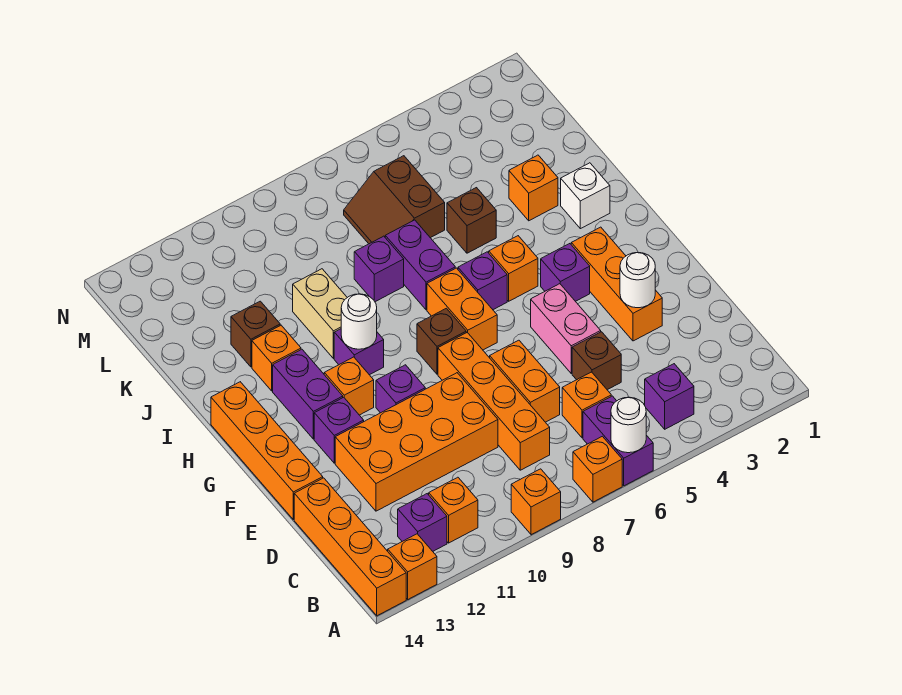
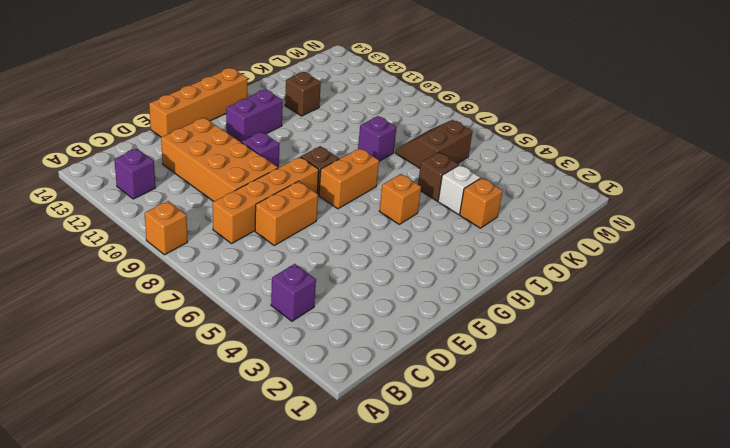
white 1x1 brick [438,165,480,214] -> white 1x1 brick moved to [561,163,610,229]
none -> purple 1x2 brick [583,396,653,486]
none -> orange 1x1 brick [573,436,622,502]
none -> orange 1x1 brick [388,534,437,599]
none -> orange 1x4 brick [294,478,406,616]

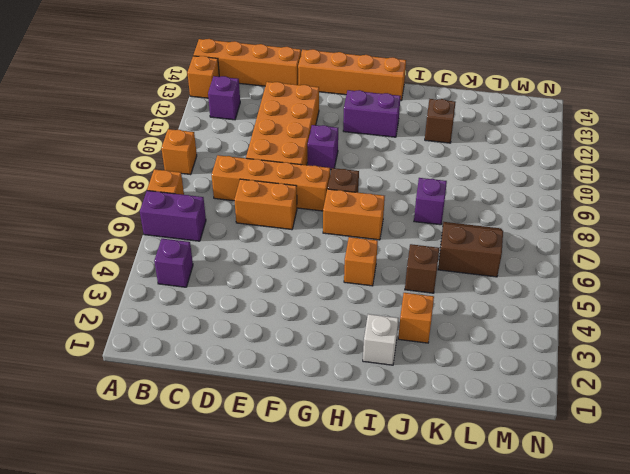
none -> orange 1x1 brick [429,477,478,543]
none -> orange 1x1 brick [562,372,611,438]
none -> brown 1x1 brick [572,332,621,390]
none -> orange 1x3 brick [571,227,662,341]

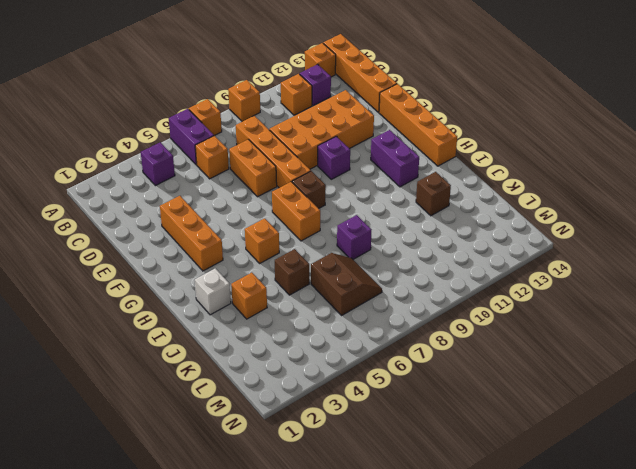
none -> brown 1x1 brick [572,332,621,390]
none -> pink 1x2 brick [531,284,601,373]
none -> purple 1x1 brick [314,397,364,463]
none -> purple 1x1 brick [541,244,590,301]

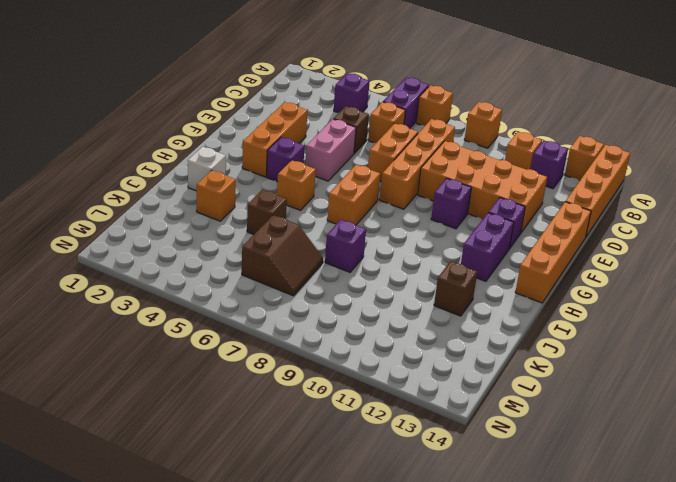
none -> brown 1x1 brick [417,308,466,374]
none -> orange 1x1 brick [324,357,374,415]
none -> purple 1x1 brick [458,252,507,310]
none -> purple 1x1 brick [334,329,384,375]

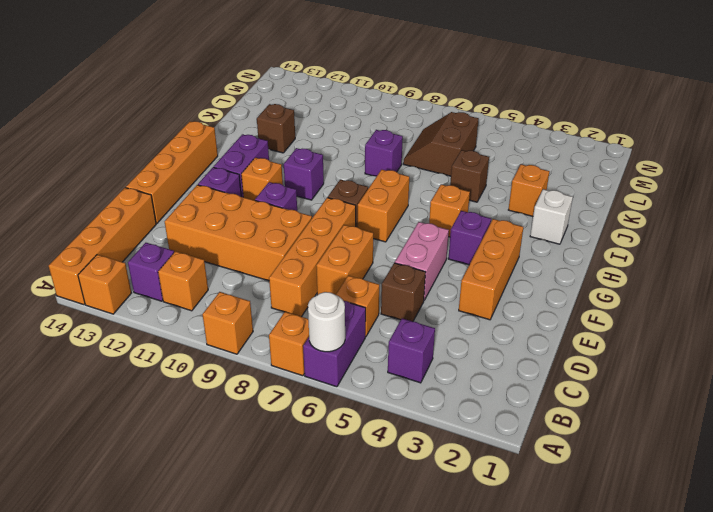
none -> purple 1x1 brick [458,252,507,310]
none -> purple 1x2 brick [385,220,455,310]
none -> tan 1x2 brick [293,269,347,359]
none -> orange 1x1 brick [252,325,301,391]

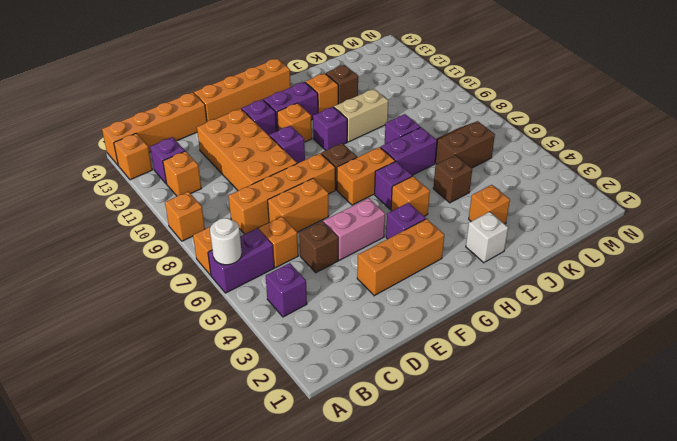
none -> white 1x1 round brick [620,252,655,308]
none -> white 1x1 round brick [341,294,377,349]

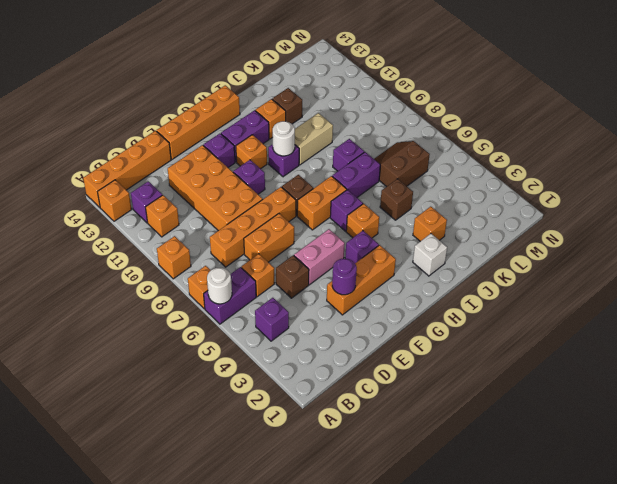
purple 1x1 round brick [332,258,357,295] -> white 1x1 round brick [620,252,655,308]

